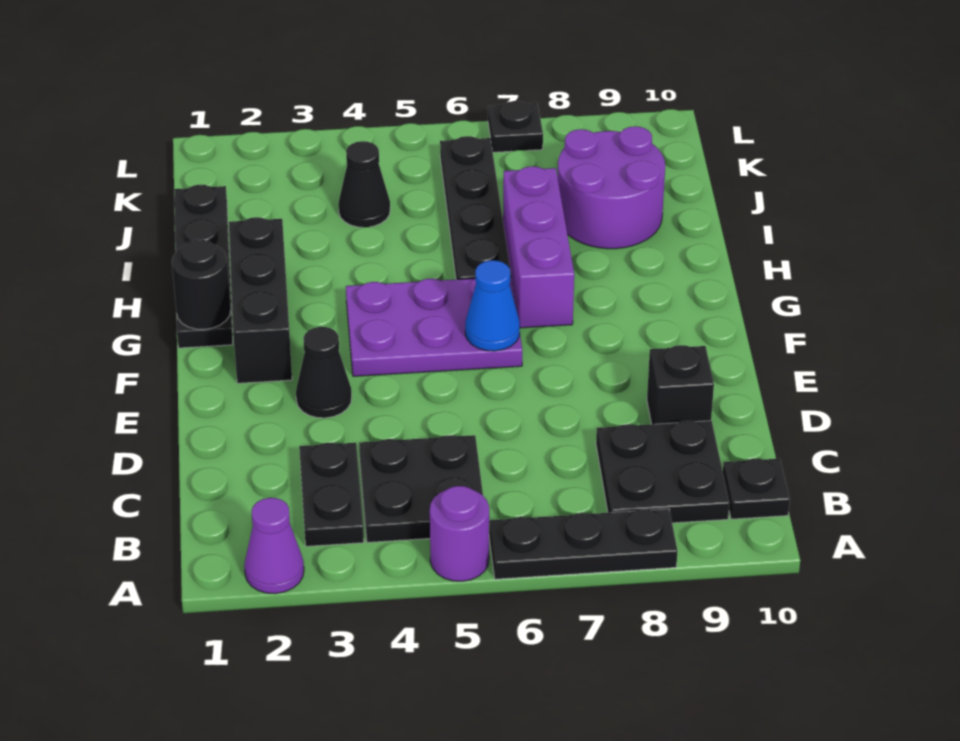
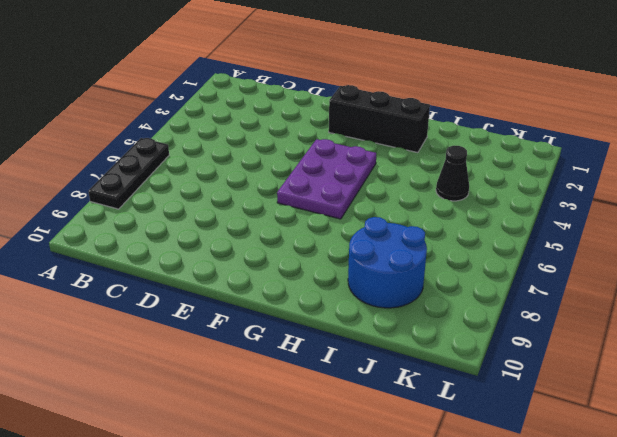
blue 2x2 round brick [348,217,427,308] -> purple 2x2 round brick [558,126,665,249]
none -> purple 1x1 cone [244,498,304,594]
none -> purple 1x1 round brick [430,486,489,581]
none -> black 1x2 plate [299,443,364,546]

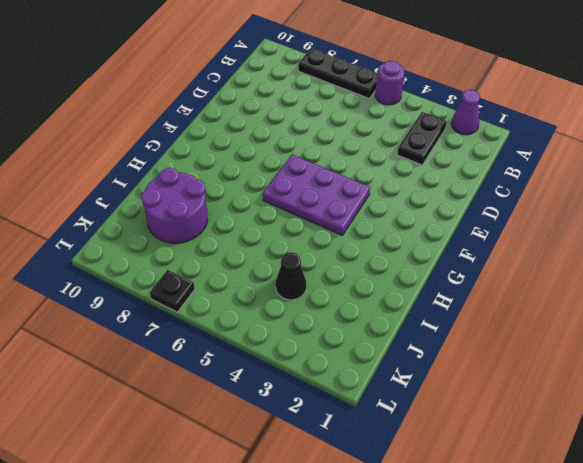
none -> black 2x2 plate [359,435,483,543]
none -> black 2x2 plate [596,421,730,523]
none -> black 1x1 plate [723,458,790,519]

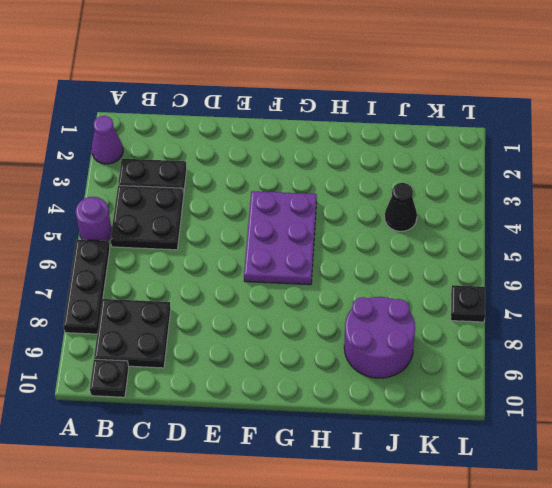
none -> black 1x1 brick [647,345,714,424]
none -> black 1x1 cone [296,327,352,418]
none -> black 1x3 brick [229,217,292,383]

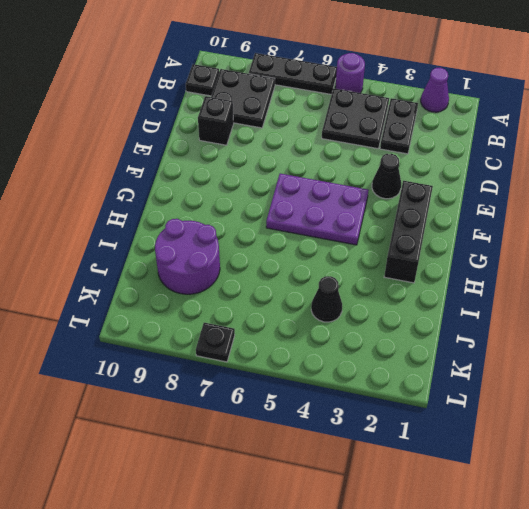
none -> black 1x4 plate [174,185,233,348]
none -> purple 1x3 brick [503,166,574,328]
none -> black 1x4 plate [440,136,511,280]

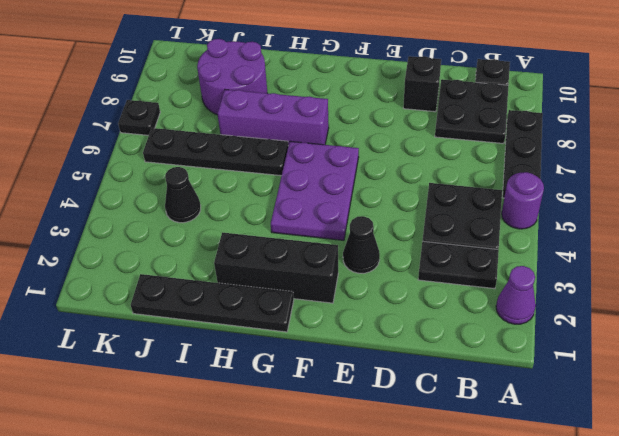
none -> blue 1x1 cone [465,260,520,351]
none -> black 1x1 round brick [172,239,231,329]

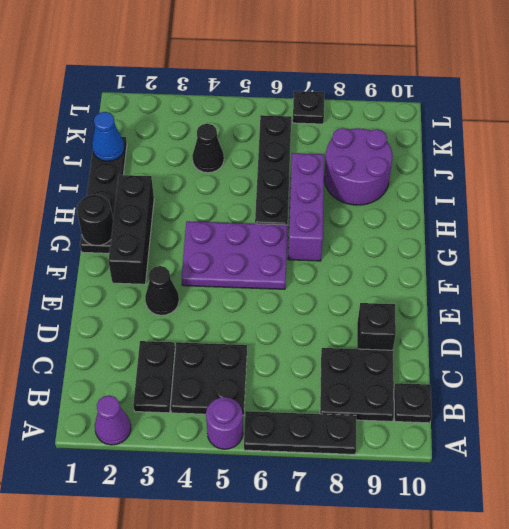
blue 1x1 cone [92,112,124,161] -> blue 1x1 cone moved to [465,260,520,351]

